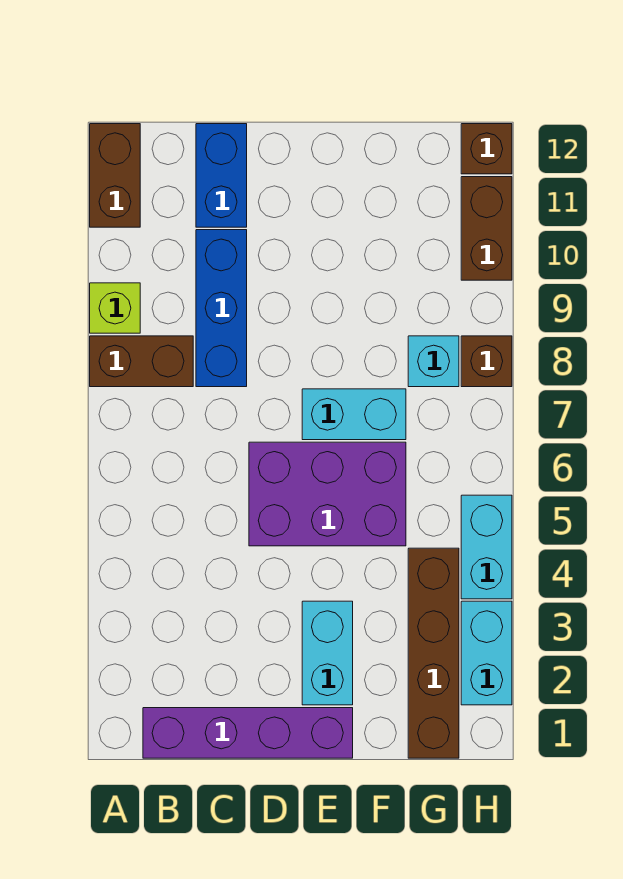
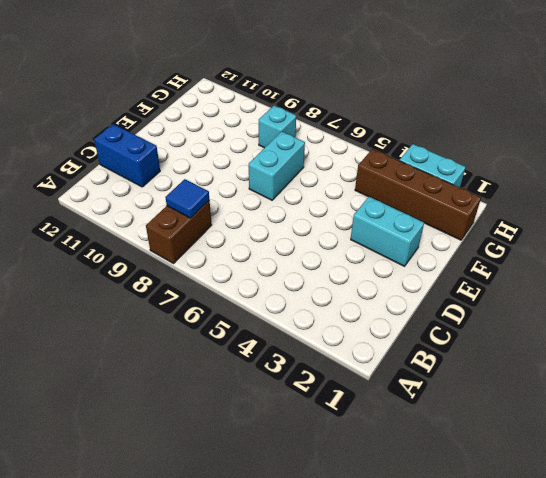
blue 1x1 tile [165,179,209,218] -> none
none -> lime 1x1 brick [90,283,140,333]
none -> brown 1x2 brick [90,124,140,227]
none -> purple 1x4 brick [143,708,353,758]

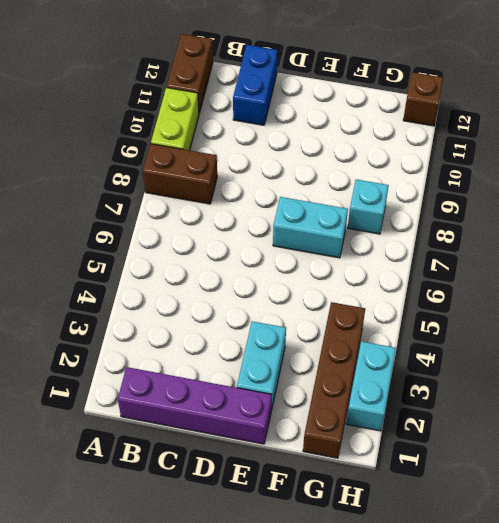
lime 1x2 brick [151,88,199,150] -> lime 1x1 brick [90,283,140,333]
none -> blue 1x3 brick [196,230,247,387]
none -> purple 2x3 brick [249,442,406,546]
none -> cyan 1x2 brick [461,495,512,599]

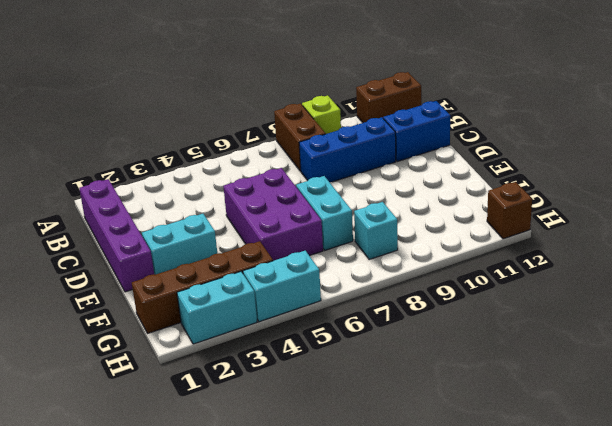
none -> brown 1x1 brick [461,336,512,387]
none -> brown 1x2 brick [461,177,512,280]

